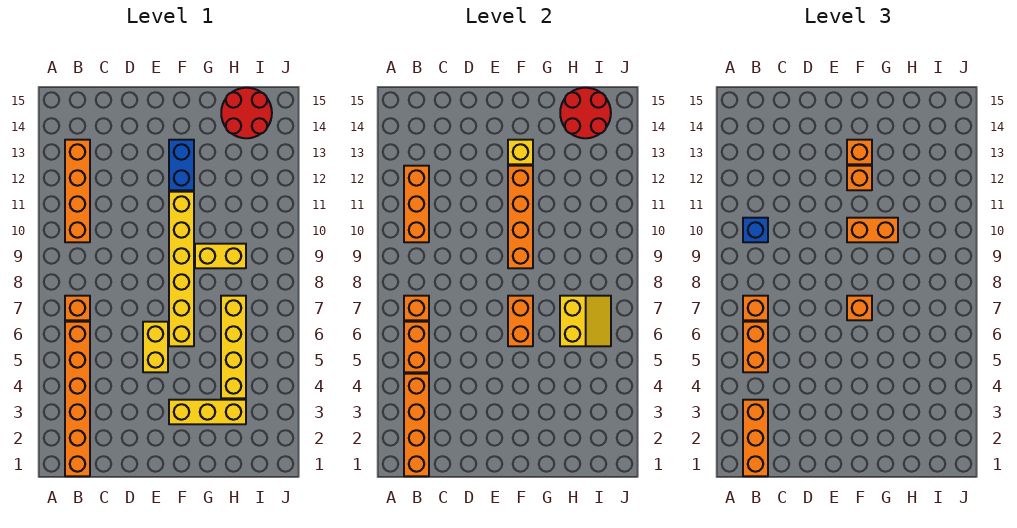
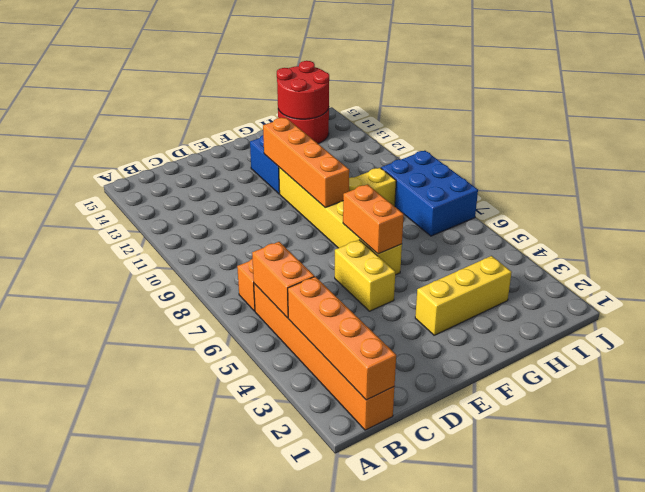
blue 2x3 brick [381,151,478,236] -> none
none -> orange 1x4 brick [65,140,90,242]
none -> yellow 1x4 brick [221,296,246,398]
none -> orange 1x1 brick [404,296,429,320]

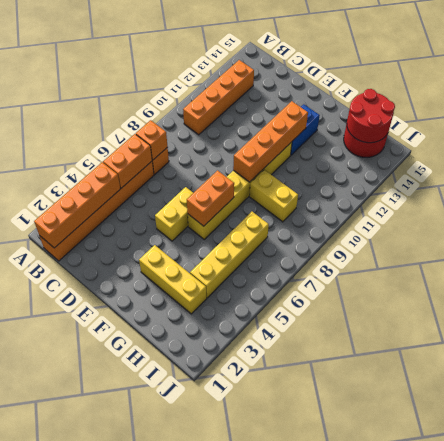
none -> orange 1x3 brick [404,166,429,242]
none -> yellow 1x1 brick [508,140,533,164]
none -> yellow 2x2 slope [560,296,611,346]

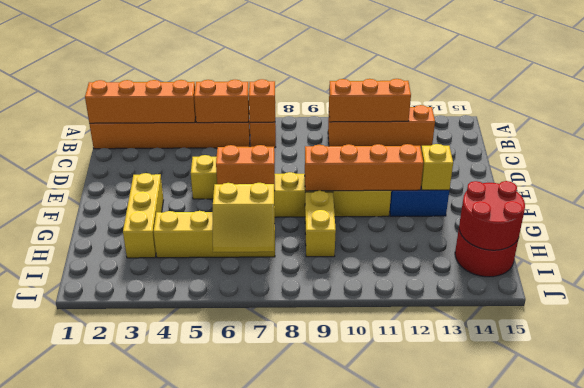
none -> orange 1x3 brick [743,400,768,476]
none -> orange 1x2 brick [743,322,768,372]
none -> orange 1x1 brick [743,296,768,320]

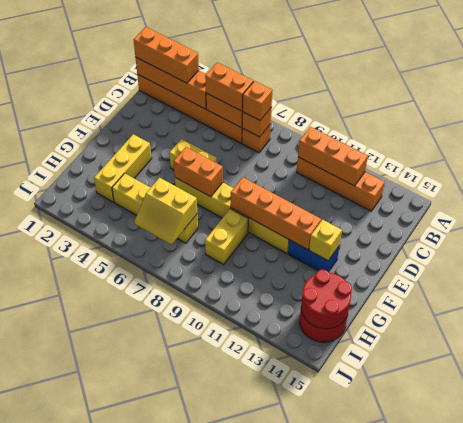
none -> blue 1x1 brick [743,218,768,242]
none -> orange 1x1 brick [847,296,872,320]
none -> orange 1x2 brick [847,218,898,242]

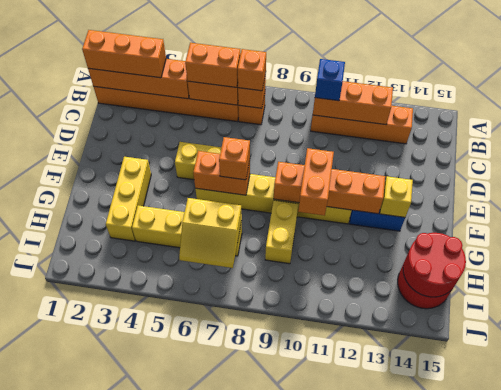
none -> orange 1x1 brick [847,166,872,190]
none -> orange 1x1 brick [847,140,872,164]

